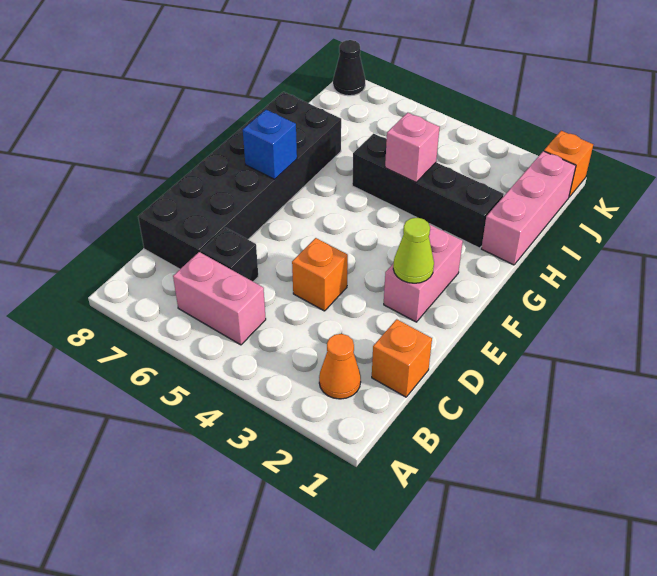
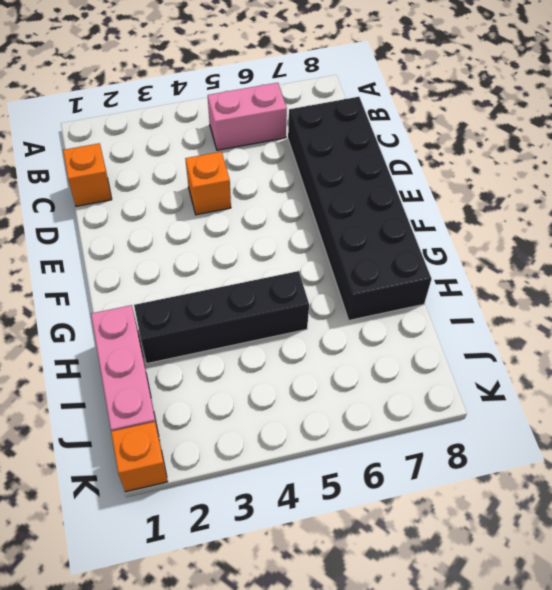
none -> orange 1x1 cone [319,334,361,399]
none -> black 1x1 brick [200,228,258,282]
none -> pink 1x2 brick [384,224,463,322]

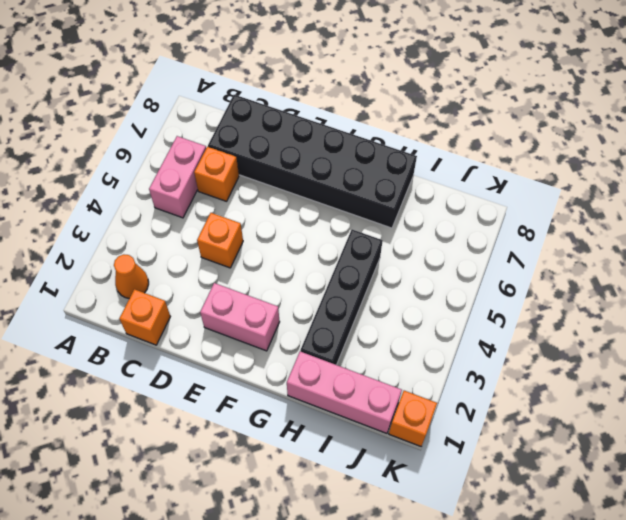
orange 1x1 brick [194,147,239,201] -> black 1x1 brick [200,228,258,282]
none -> black 1x1 cone [333,40,365,96]
none -> lime 1x1 cone [393,218,434,283]
none -> blue 1x1 brick [243,110,297,179]

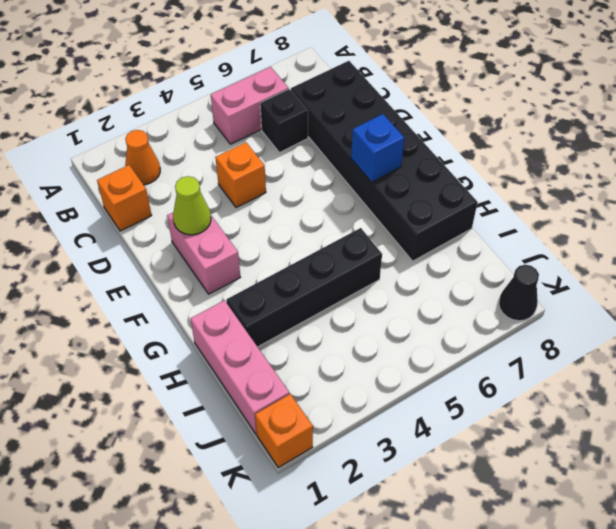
none -> pink 1x1 brick [385,113,440,182]

